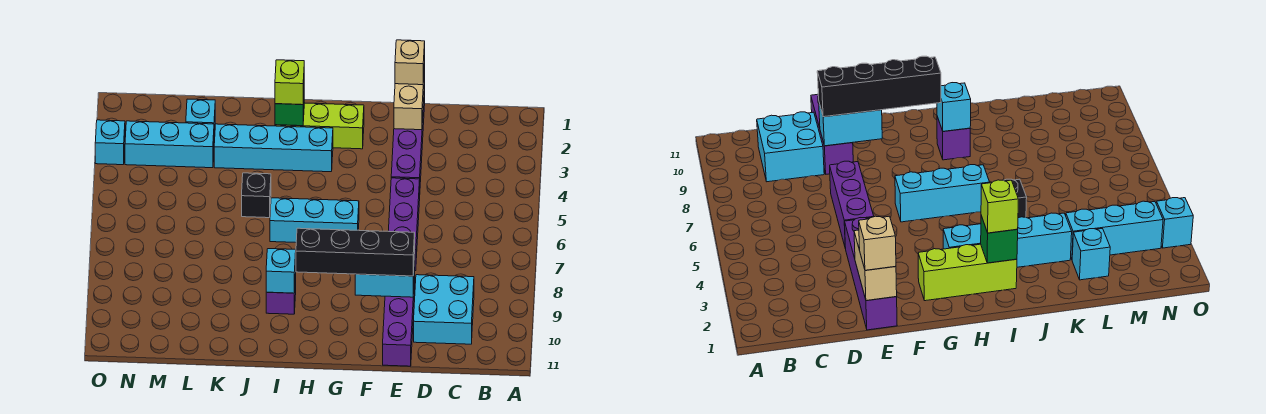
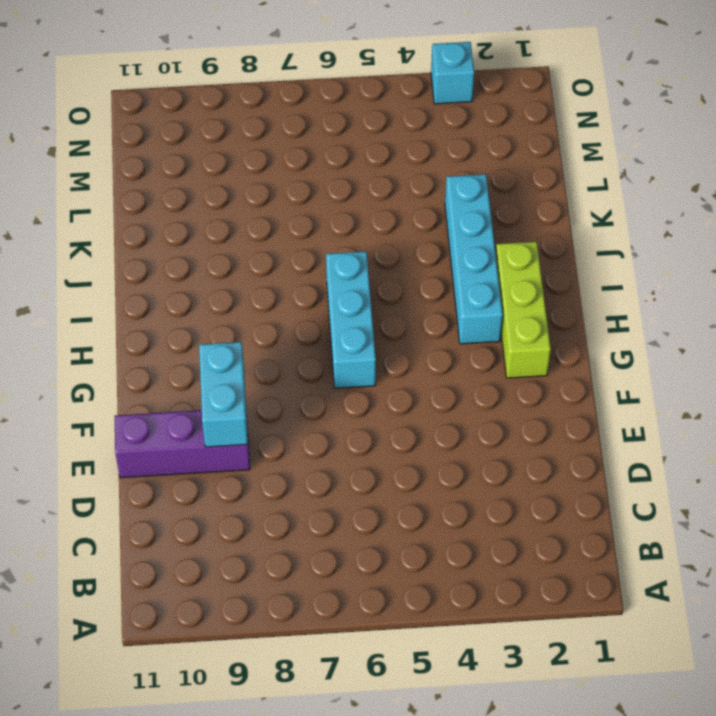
none -> cyan 2x2 brick [414,275,474,344]
none -> purple 1x4 brick [391,85,425,182]
none -> purple 1x3 brick [389,178,420,271]

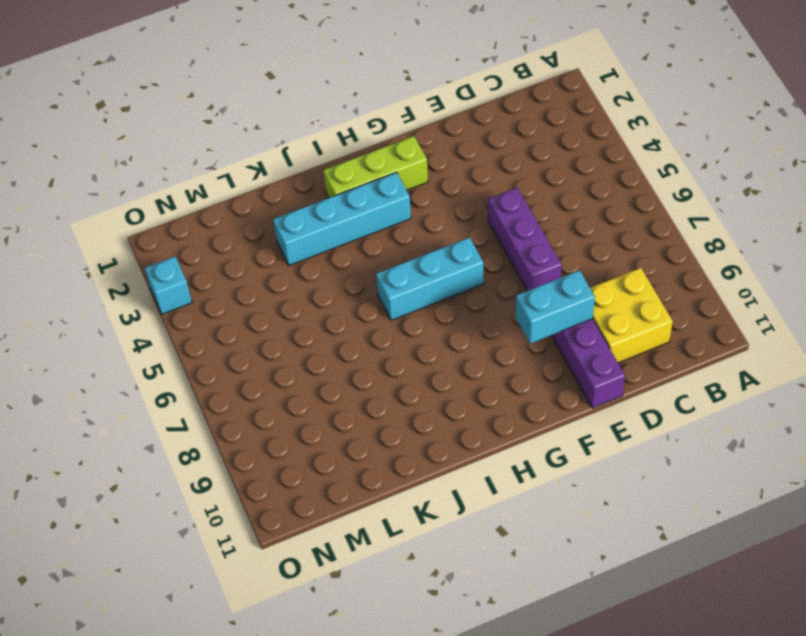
yellow 2x2 brick [590,268,673,363] -> cyan 2x2 brick [414,275,474,344]
none -> purple 1x4 brick [391,85,425,182]
none -> purple 1x1 brick [266,274,296,314]
none -> black 1x1 brick [242,173,271,218]

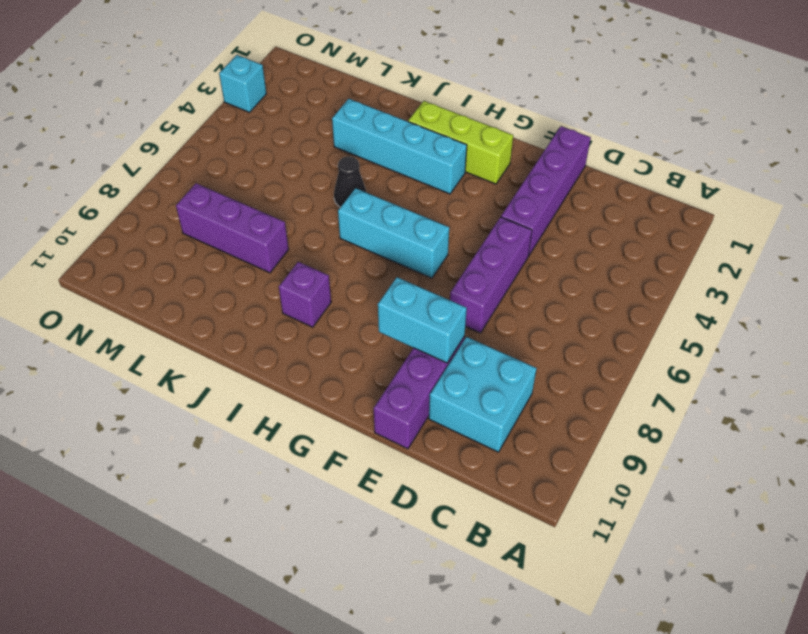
black 1x1 cone [334,156,367,207] -> black 1x1 brick [242,173,271,218]
purple 1x3 brick [176,183,289,273] -> none
none -> cyan 1x1 brick [186,99,215,137]
none -> cyan 1x3 brick [125,121,214,168]
none -> tan 1x2 brick [394,64,425,130]

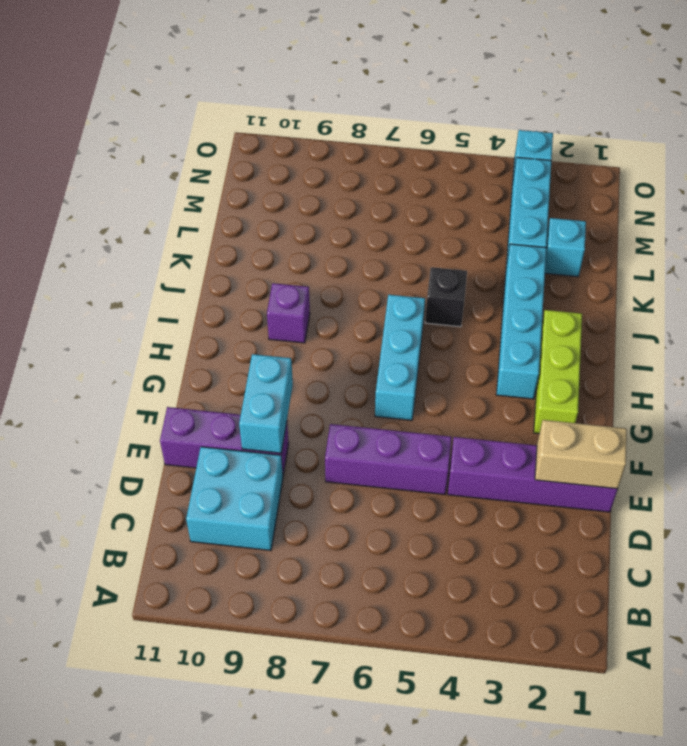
none -> green 1x1 brick [275,100,304,126]
none -> cyan 1x1 brick [266,249,296,293]
none -> tan 1x1 brick [395,40,425,85]

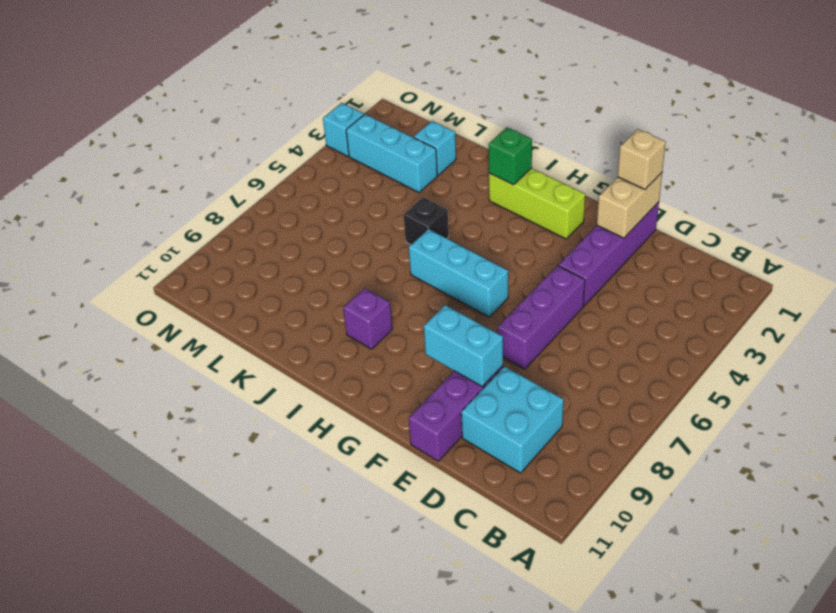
none -> cyan 1x4 brick [214,124,333,172]
none -> cyan 1x1 brick [266,249,296,293]
none -> black 1x4 brick [296,228,415,276]

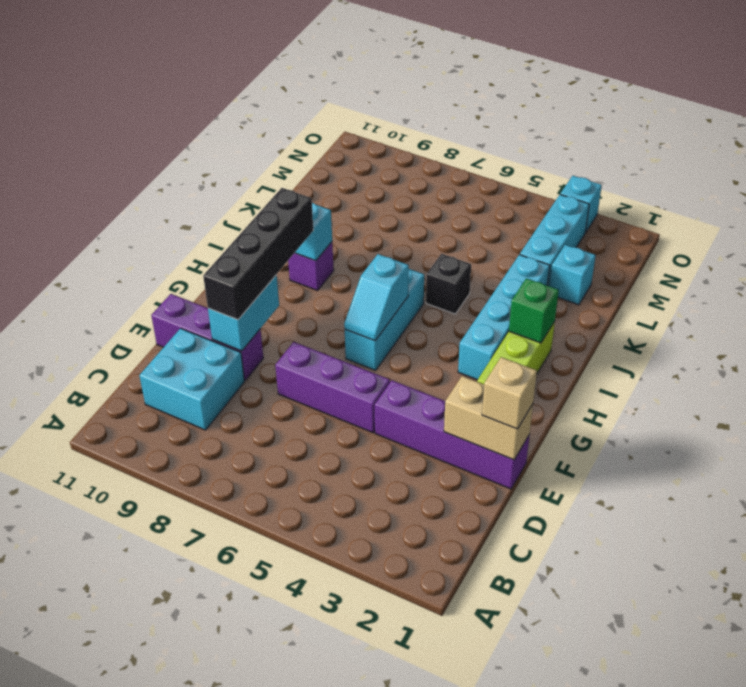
cyan 1x2 slope [344,254,409,341] -> none
none -> lime 1x1 brick [275,60,304,105]

